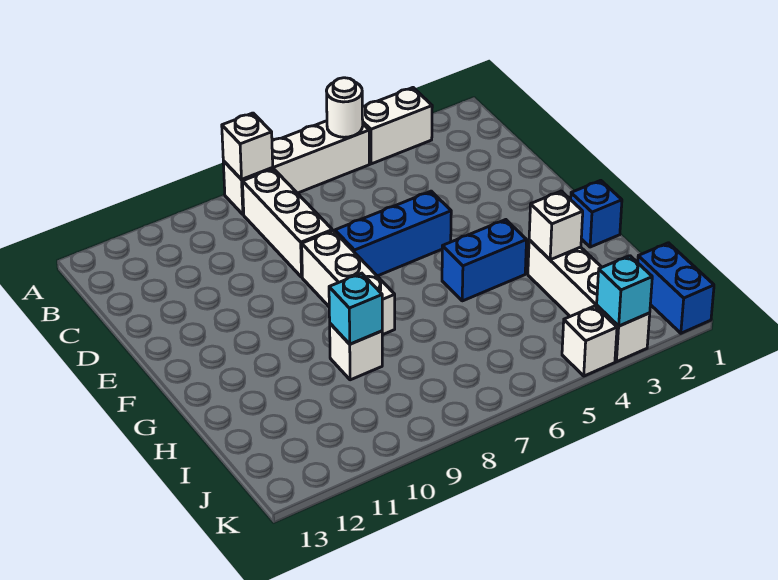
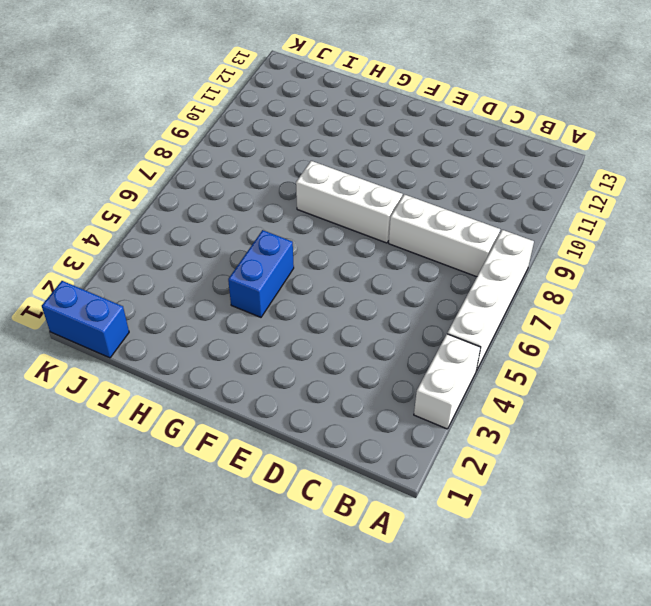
none -> blue 1x3 brick [335,191,451,276]
none -> blue 1x1 brick [571,180,622,247]
none -> white 1x4 brick [528,240,650,362]

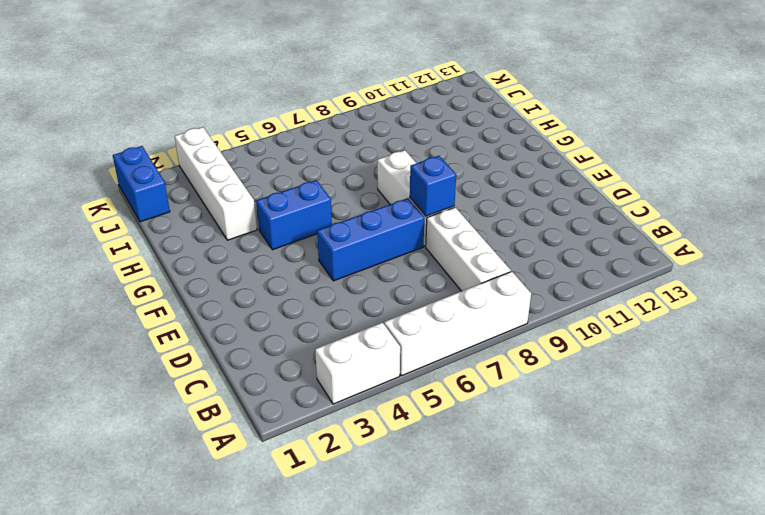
blue 1x1 brick [410,156,456,216] -> blue 1x1 brick moved to [571,180,622,247]
none -> white 1x1 brick [330,324,382,380]
none -> white 1x1 brick [562,306,617,376]
none -> white 1x1 round brick [327,78,363,137]

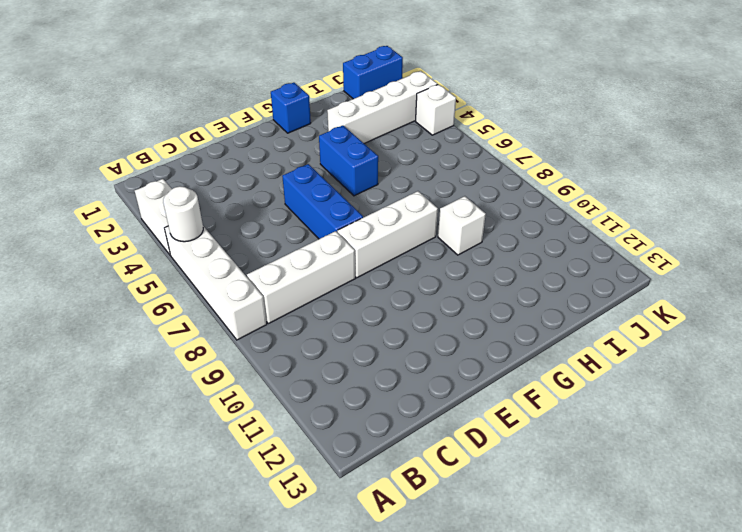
none -> white 1x1 brick [222,113,273,180]
none -> white 1x1 brick [529,191,583,260]
none -> cyan 1x1 brick [329,273,382,344]

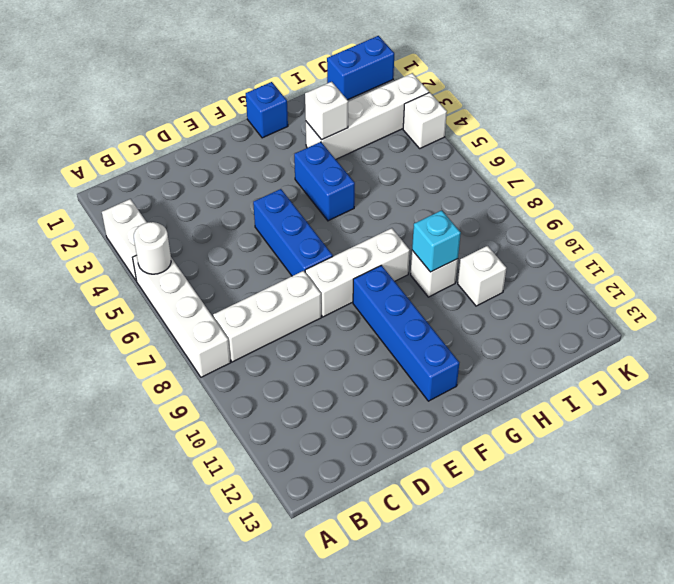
blue 1x4 brick [353,265,459,401] -> none
white 1x1 brick [458,246,506,306] -> white 1x1 brick moved to [222,113,273,180]
none -> cyan 1x1 brick [597,256,652,326]

